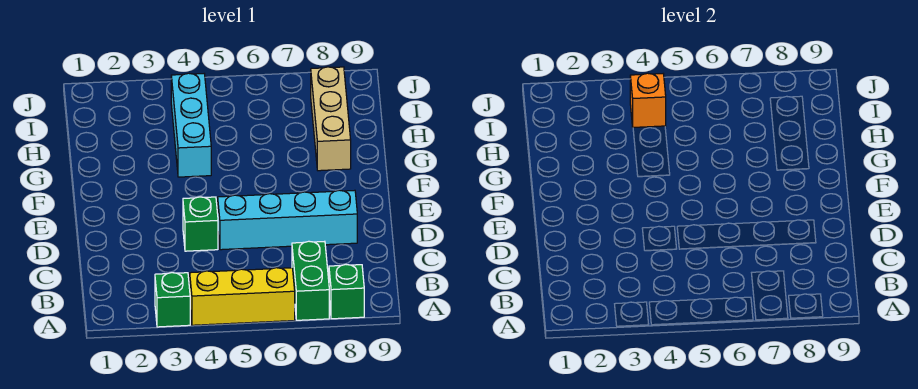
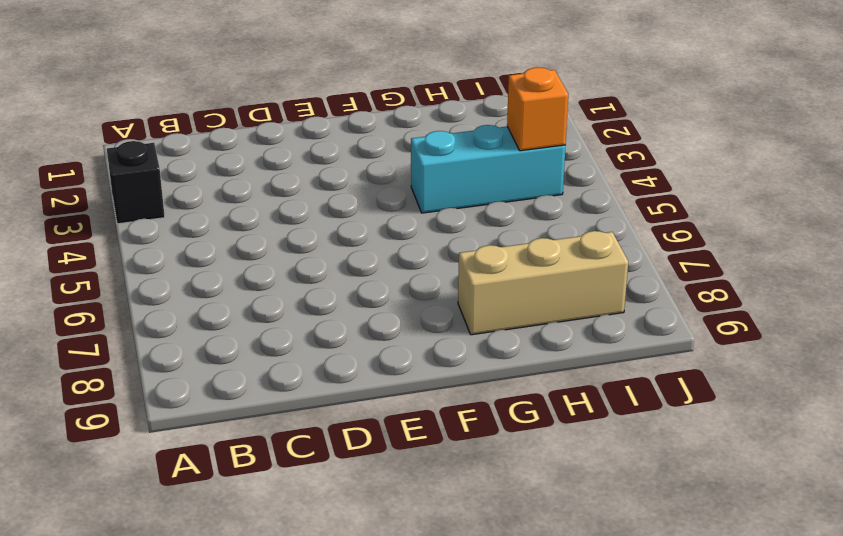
black 1x1 brick [107,141,165,224] -> green 1x1 brick [155,273,190,327]
none -> yellow 1x3 brick [190,268,295,325]
none -> green 1x2 brick [292,241,329,320]

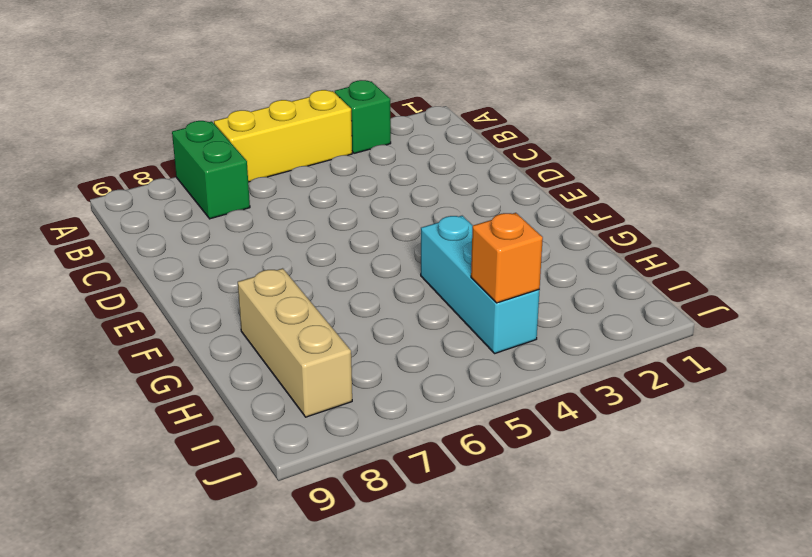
none -> green 1x1 brick [329,265,364,319]
none -> green 1x1 brick [183,197,218,251]

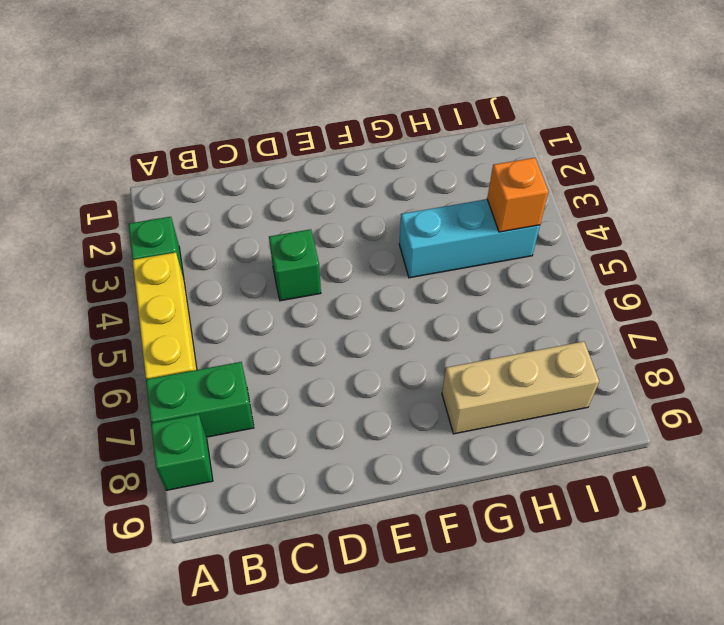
none -> cyan 1x4 brick [218,190,357,250]

